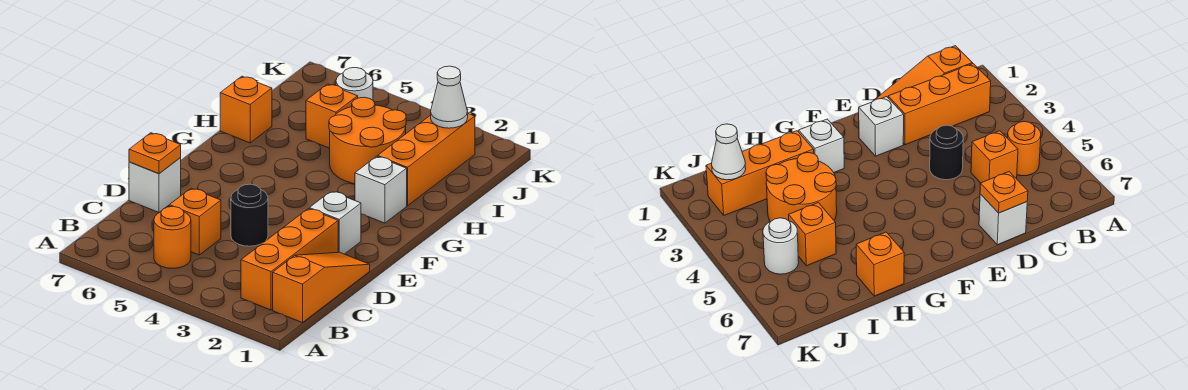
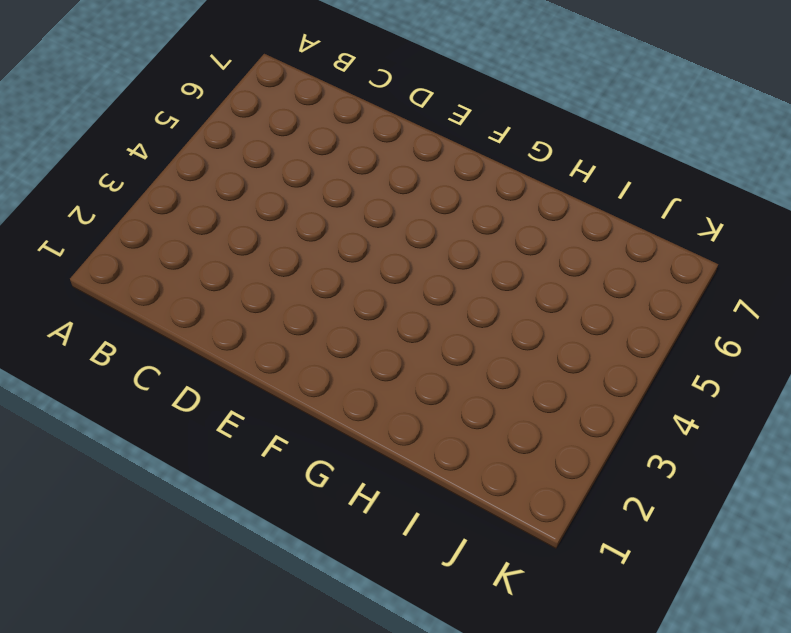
none -> orange 1x3 slope [273,252,370,323]
none -> orange 1x3 brick [241,209,338,310]
none -> orange 1x1 round brick [154,207,191,268]

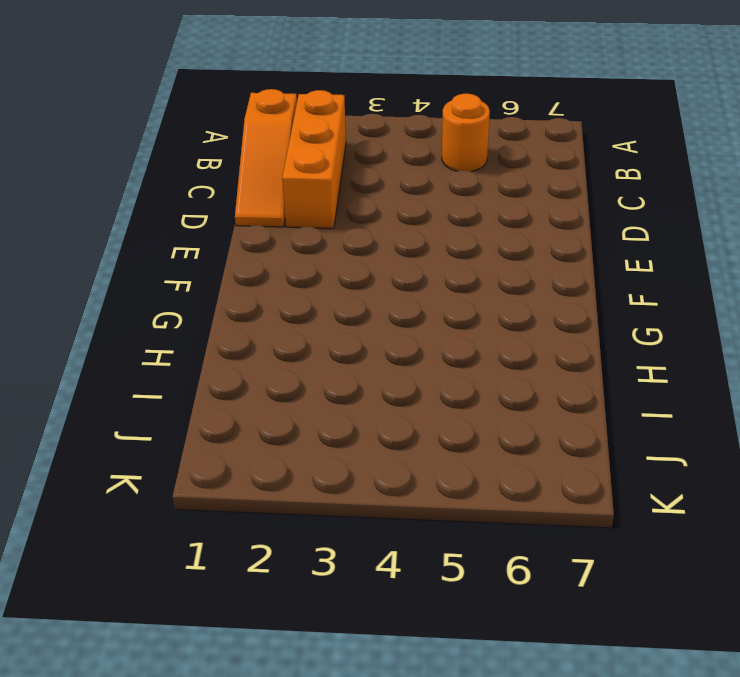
none -> orange 1x1 brick [169,188,221,255]
none -> black 1x1 round brick [231,184,268,246]
none -> white 1x1 brick [129,157,181,212]

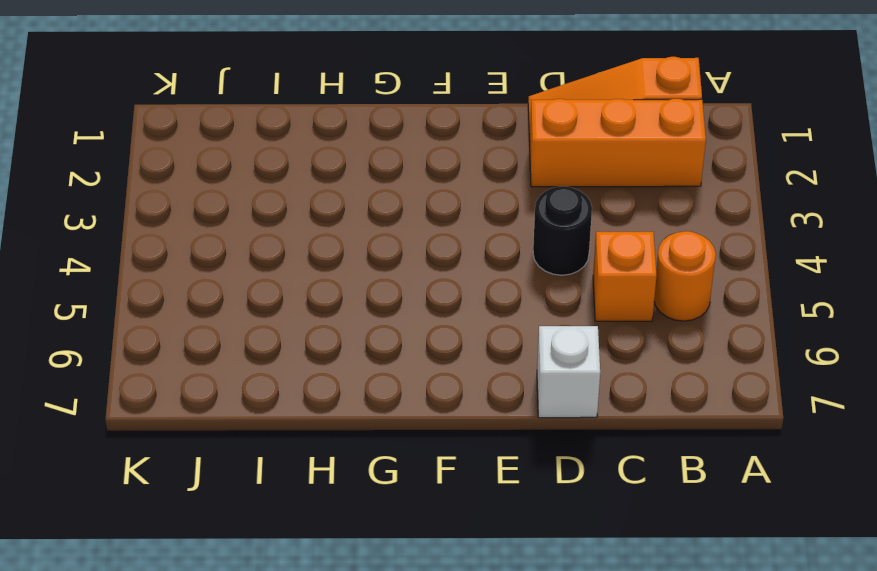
none -> white 1x1 brick [309,191,361,254]
none -> white 1x1 brick [355,156,407,223]
none -> orange 1x3 brick [378,114,475,206]

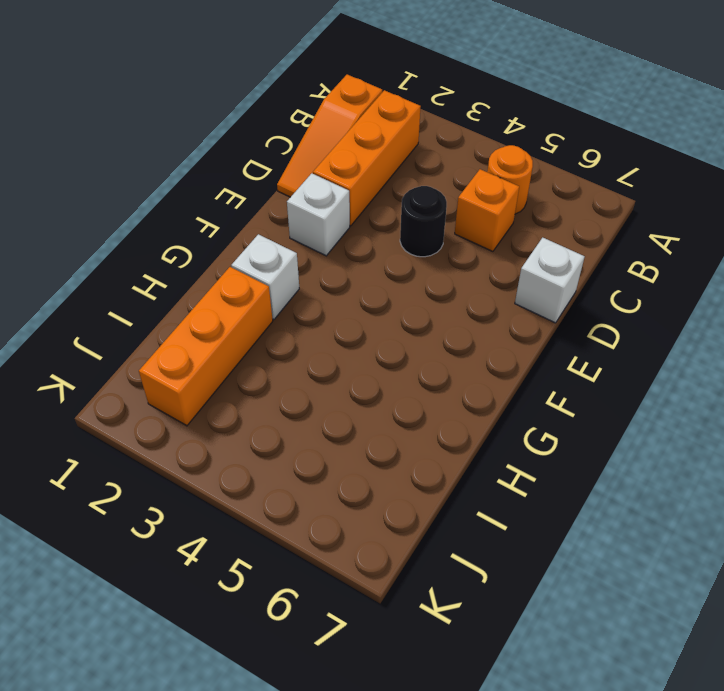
none -> orange 2x2 round brick [329,97,406,184]
none -> orange 1x1 brick [220,76,272,143]
none -> orange 1x1 brick [306,84,358,148]

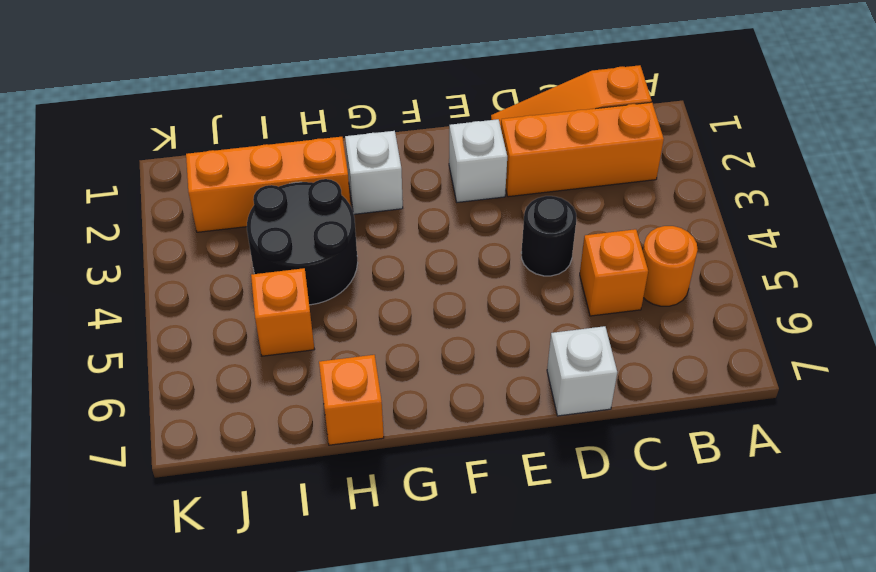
black 2x2 round brick [247,179,358,305] -> orange 2x2 round brick [329,97,406,184]
none -> white 1x1 round brick [336,68,373,100]
none -> orange 1x1 plate [129,133,181,174]
none -> white 1x1 cone [431,66,468,128]

